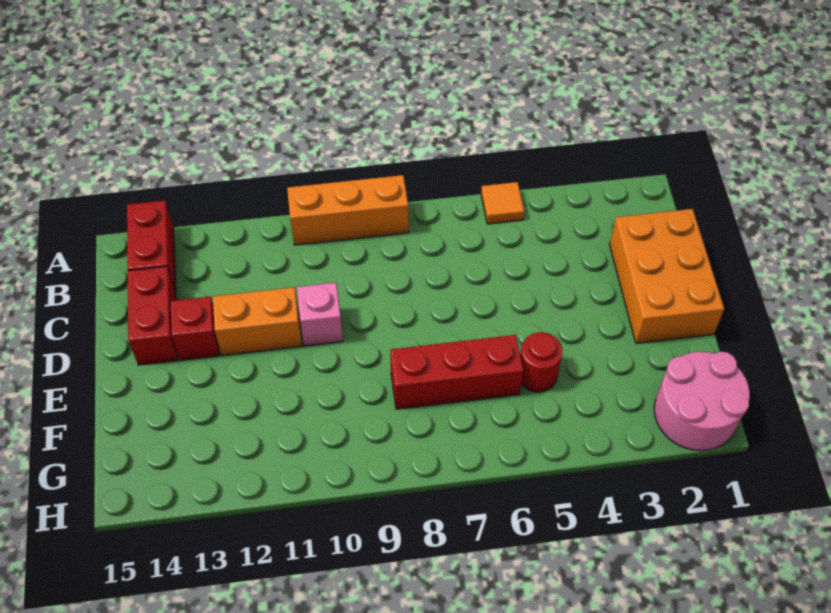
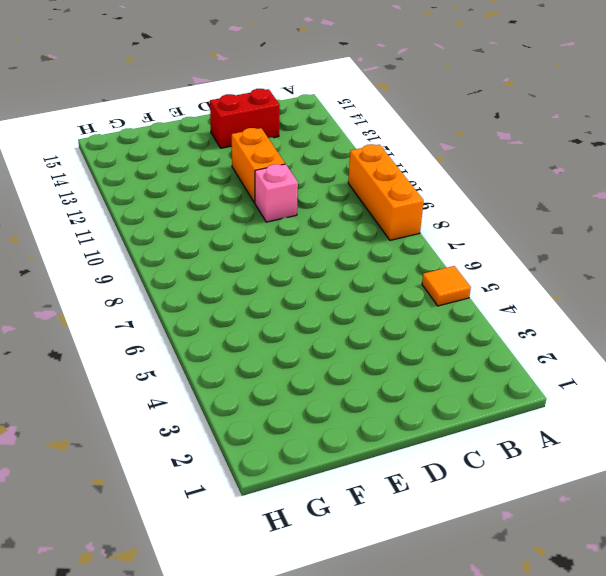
none -> red 1x2 brick [127,200,176,291]
none -> orange 2x3 brick [610,209,724,343]

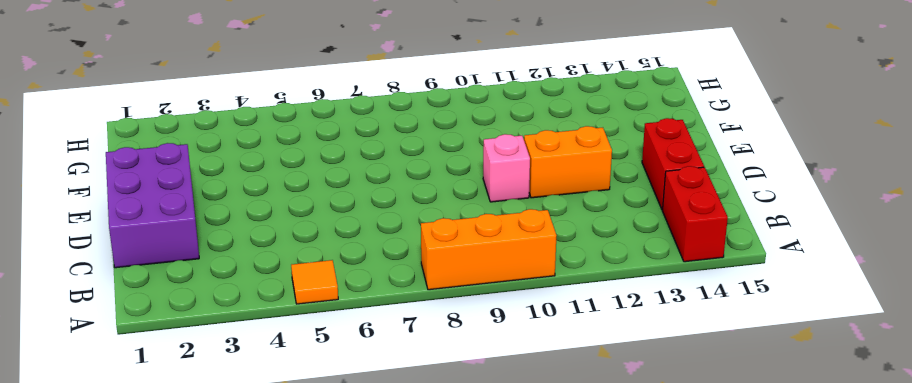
purple 2x3 brick [106,143,199,268] -> orange 2x3 brick [610,209,724,343]
none -> red 1x1 brick [170,297,220,360]
none -> red 1x1 round brick [520,332,562,392]

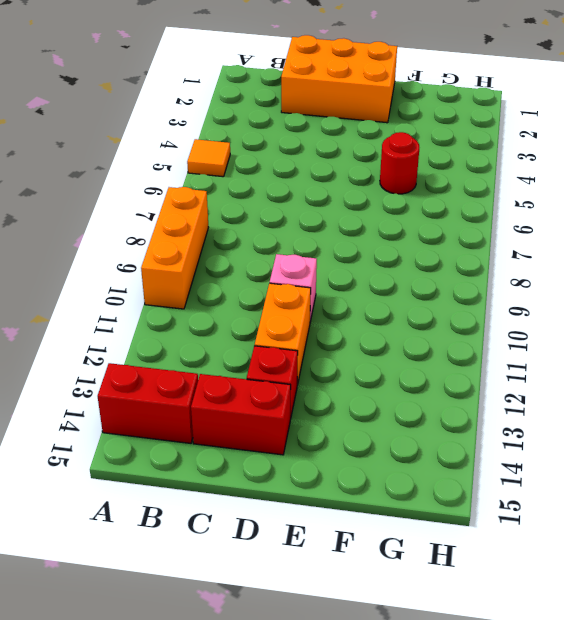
none -> red 1x3 brick [390,335,523,409]
none -> pink 2x2 round brick [654,352,750,451]

